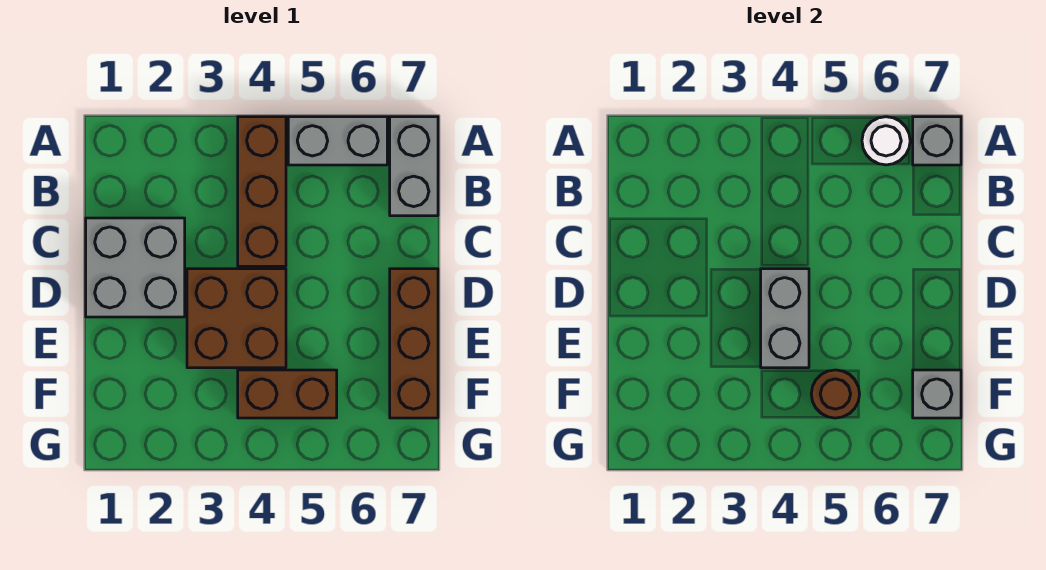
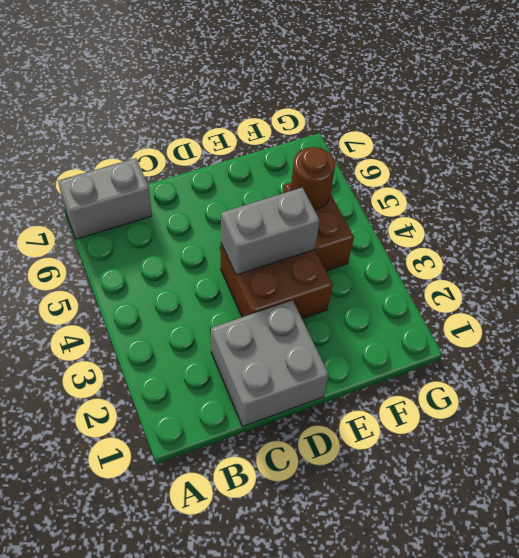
none -> brown 1x3 brick [238,117,286,266]
none -> grey 1x2 brick [288,117,387,165]
none -> brown 1x3 brick [390,269,438,418]

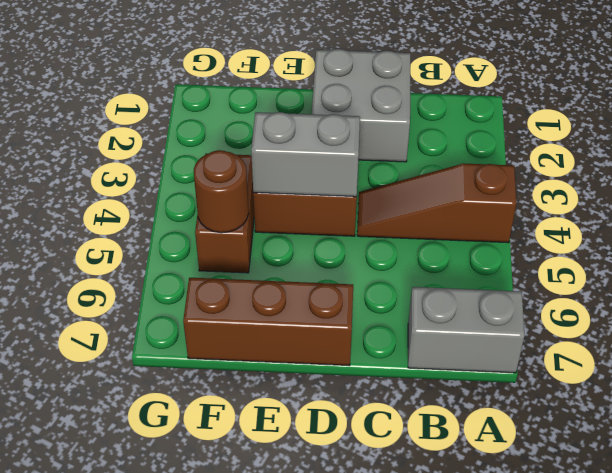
brown 1x3 slope [357,163,516,243] -> brown 1x3 brick [238,117,286,266]
none -> grey 1x2 brick [288,117,387,165]
none -> white 1x1 round brick [862,117,910,165]
none -> grey 1x1 brick [913,117,961,165]

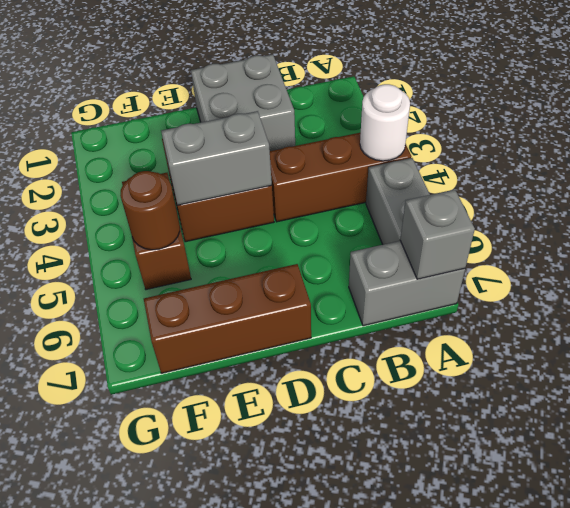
white 1x1 round brick [360,84,410,161] -> white 1x1 round brick moved to [862,117,910,165]
none -> grey 1x1 brick [913,370,961,418]

